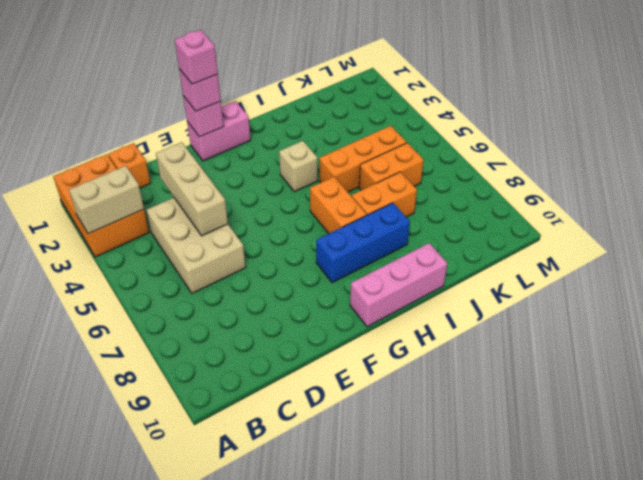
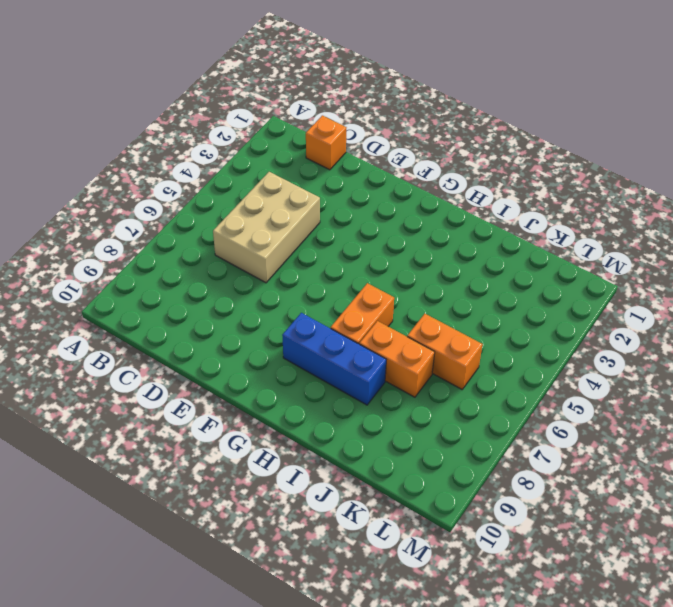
none -> orange 2x3 brick [53,154,149,257]
none -> pink 1x2 brick [187,101,251,161]
none -> pink 1x3 brick [350,243,447,327]

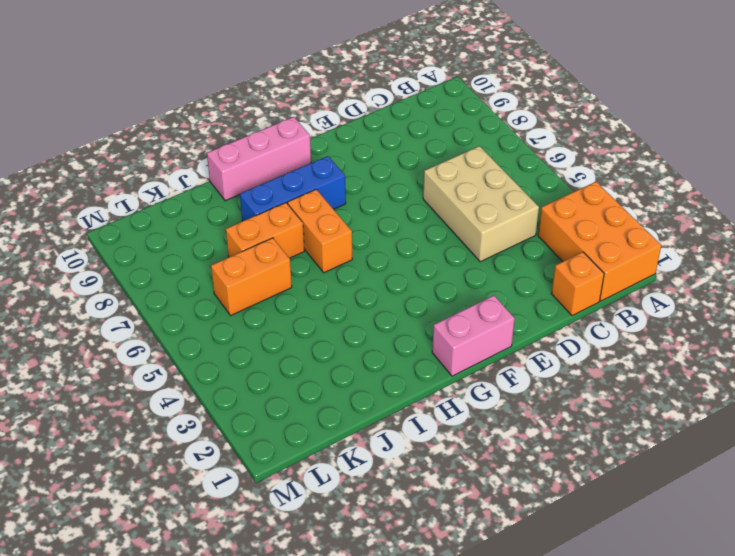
none -> tan 1x1 brick [279,141,318,192]
none -> orange 1x3 brick [320,126,407,192]
none -> tan 1x2 brick [69,166,144,234]

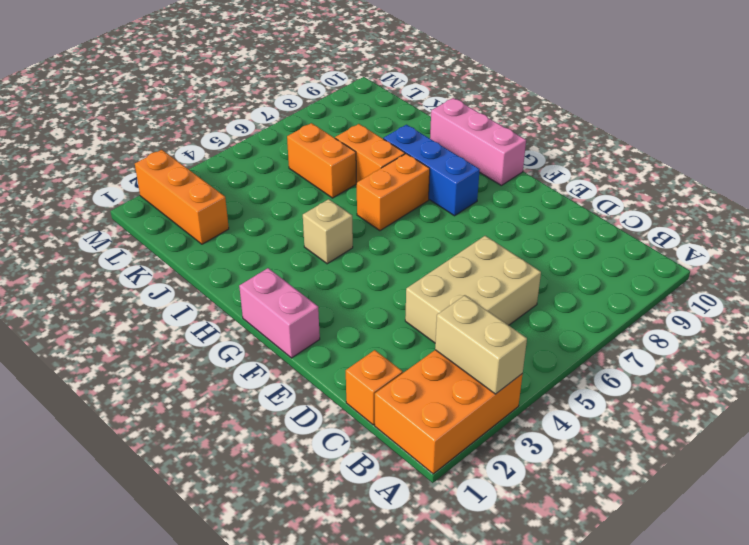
orange 1x3 brick [135,150,229,244] -> orange 1x3 brick moved to [320,126,407,192]
none -> tan 1x3 brick [156,142,228,236]
none -> pink 1x1 brick [183,96,224,137]
none -> pink 1x1 brick [179,69,221,111]

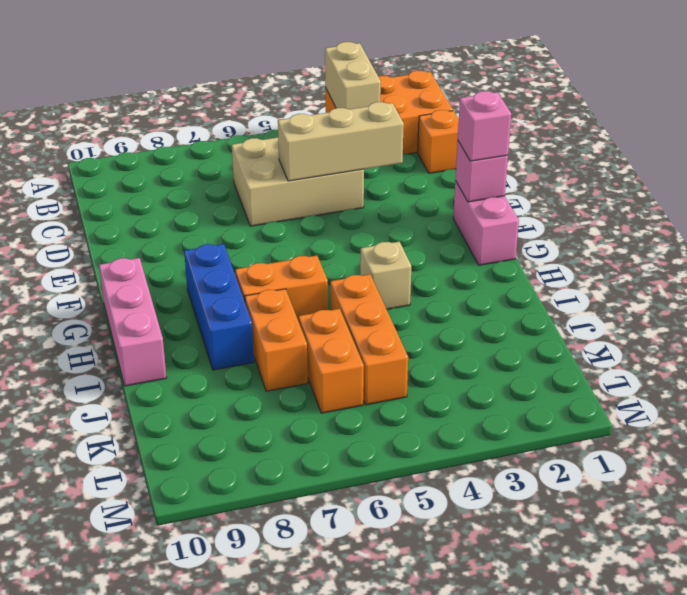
none -> pink 1x1 brick [175,30,218,84]

